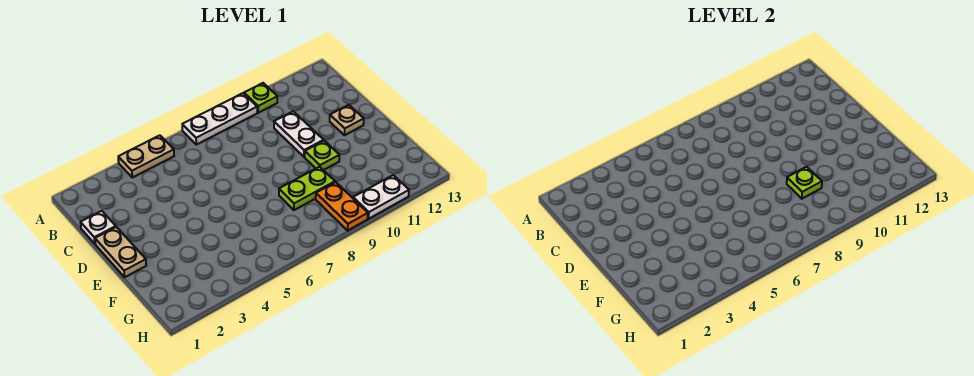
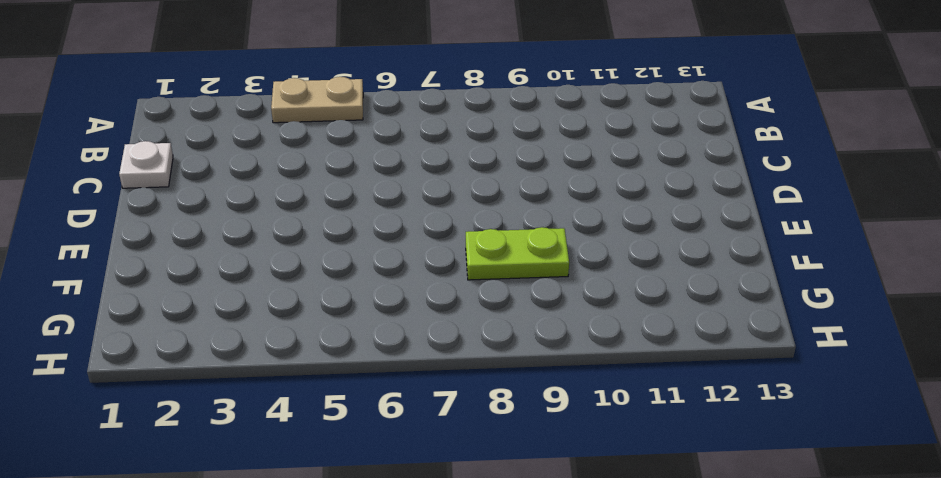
none -> white 1x3 plate [182,93,257,145]
none -> lime 1x1 plate [244,83,277,113]
none -> white 1x2 plate [274,111,324,157]

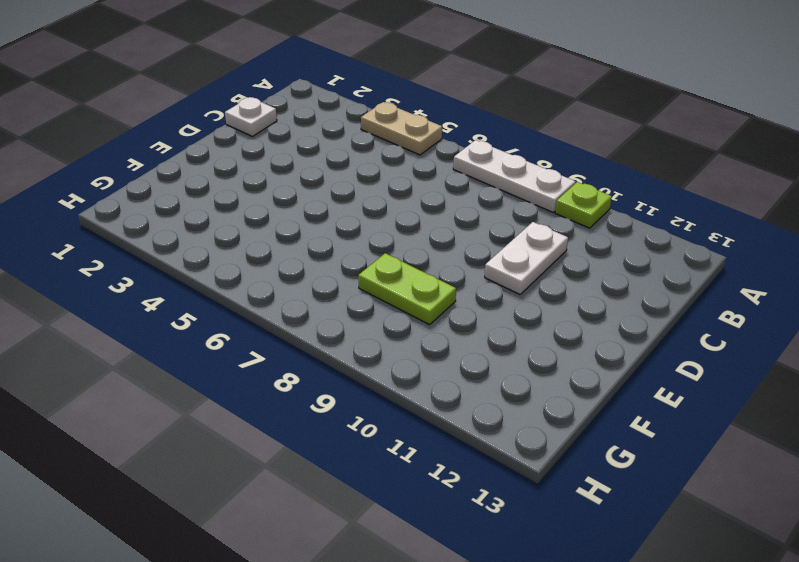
none -> tan 1x2 plate [95,227,146,277]
none -> tan 1x1 plate [330,105,364,135]
none -> lime 1x1 plate [305,141,339,170]

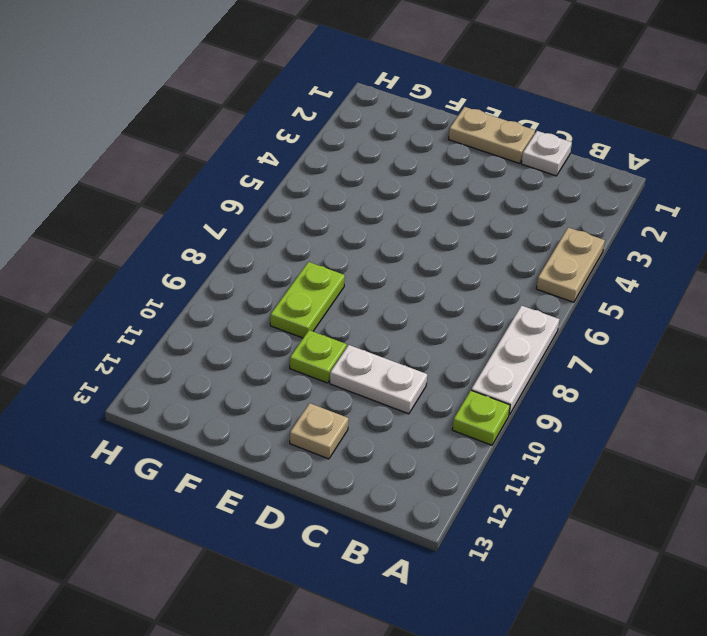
none -> orange 1x2 plate [316,182,368,231]
none -> white 1x2 plate [353,175,409,219]
none -> lime 1x1 plate [787,167,822,199]

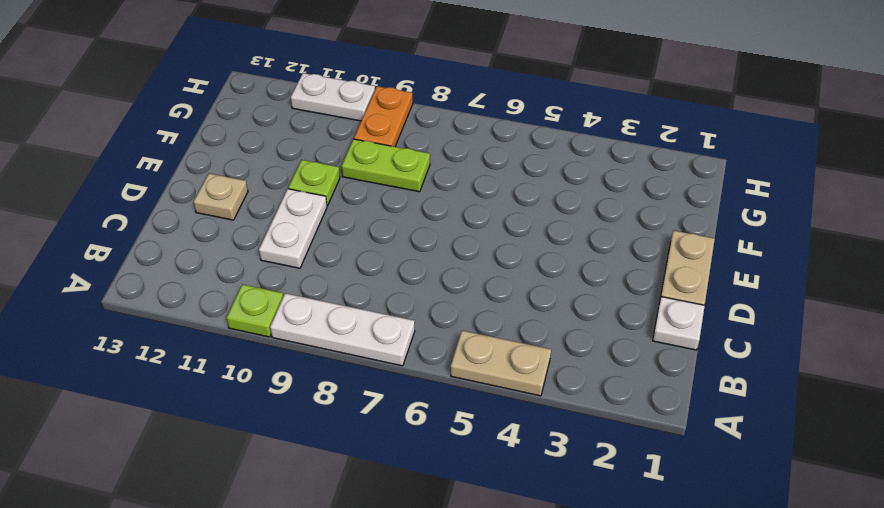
none -> lime 1x1 plate [787,167,822,199]

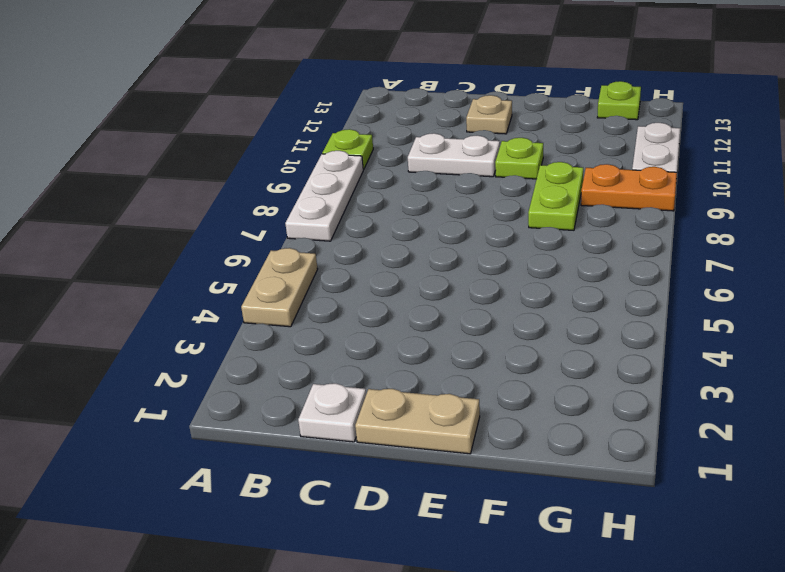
lime 1x1 plate [597,81,641,120] -> lime 1x1 plate moved to [787,167,822,199]

